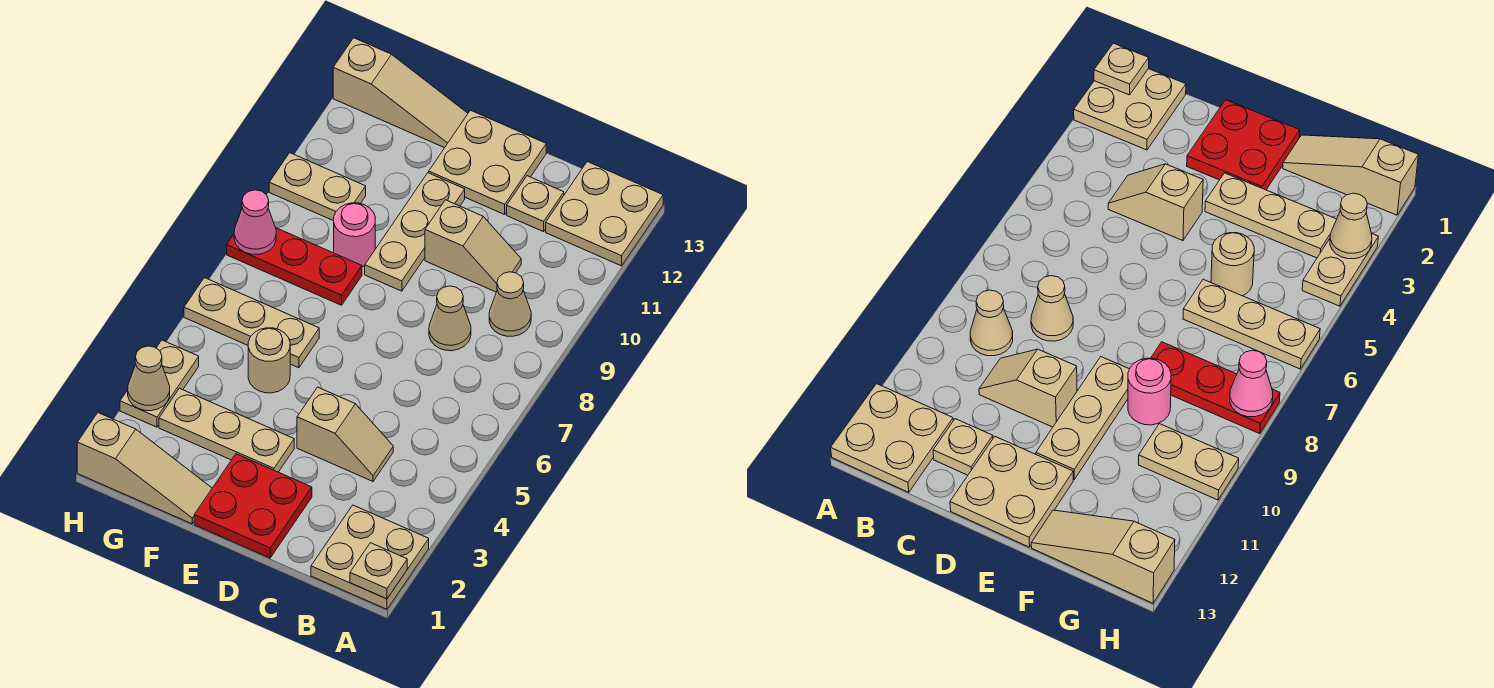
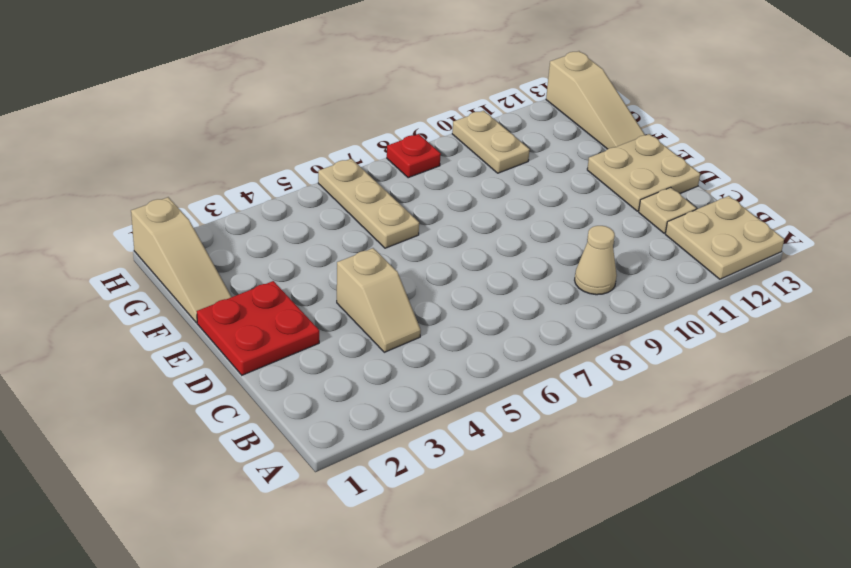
red 1x1 plate [387,134,441,178] -> red 1x3 plate [227,228,362,305]
none -> tan 2x2 plate [311,505,429,609]
none -> tan 1x1 cone [429,286,471,351]
none -> tan 1x2 slope [425,200,521,292]

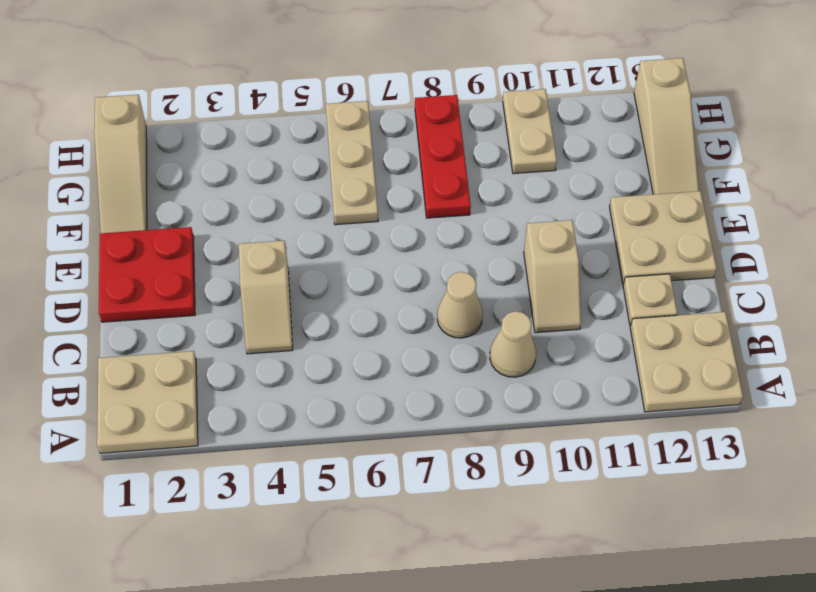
none -> tan 1x3 plate [159,388,294,472]
none -> tan 1x3 plate [365,173,465,291]
none -> tan 1x1 round brick [248,328,290,393]

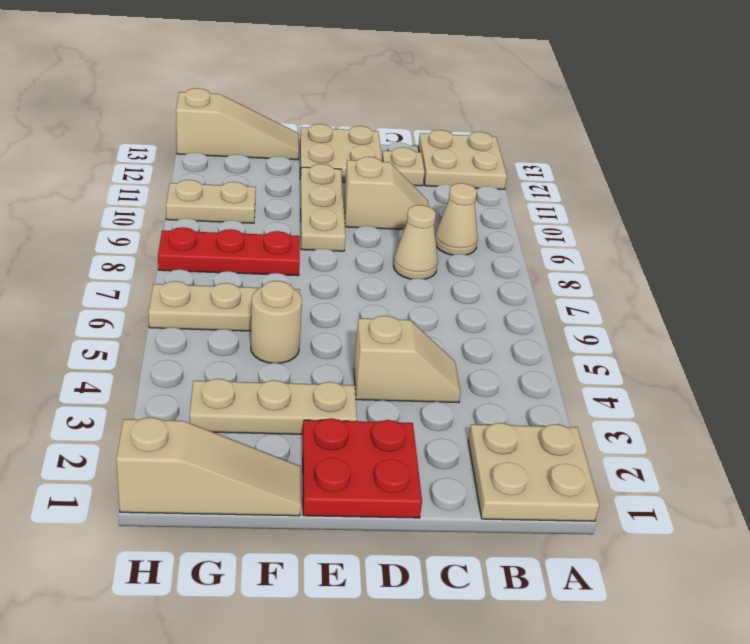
none -> pink 1x1 round brick [334,203,375,267]
none -> tan 1x2 plate [120,340,199,427]
none -> tan 1x1 plate [350,543,407,599]

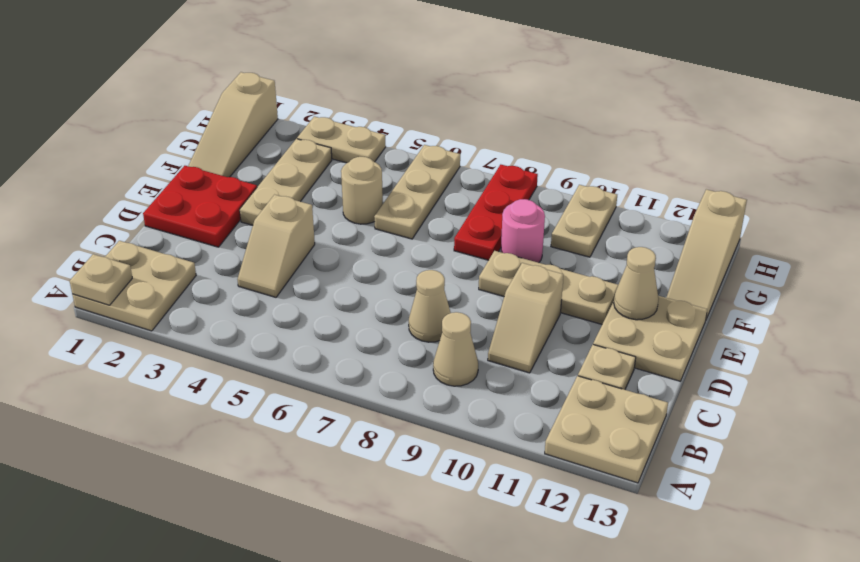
tan 1x1 cone [614,247,659,320] -> tan 1x1 cone moved to [128,346,170,411]
none -> pink 1x1 cone [234,190,276,254]

